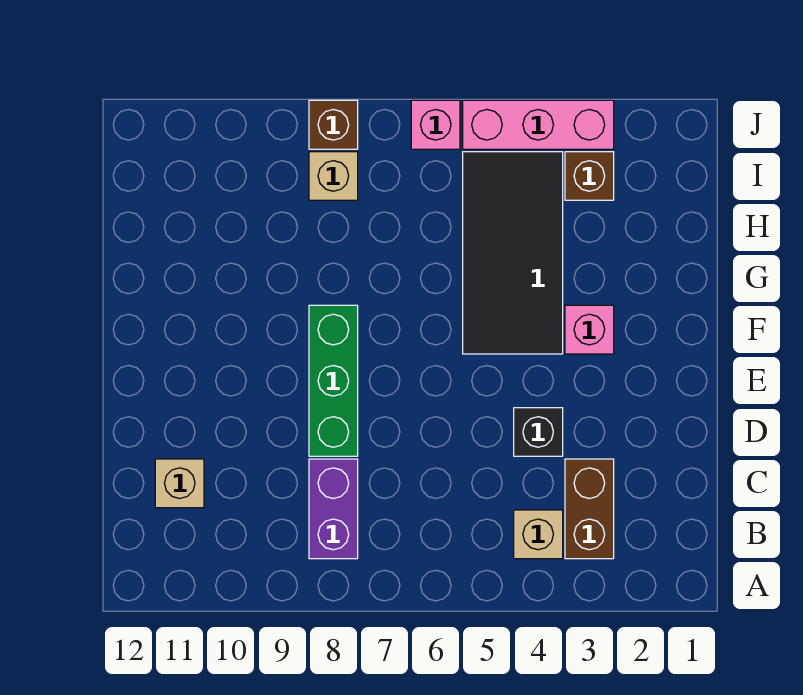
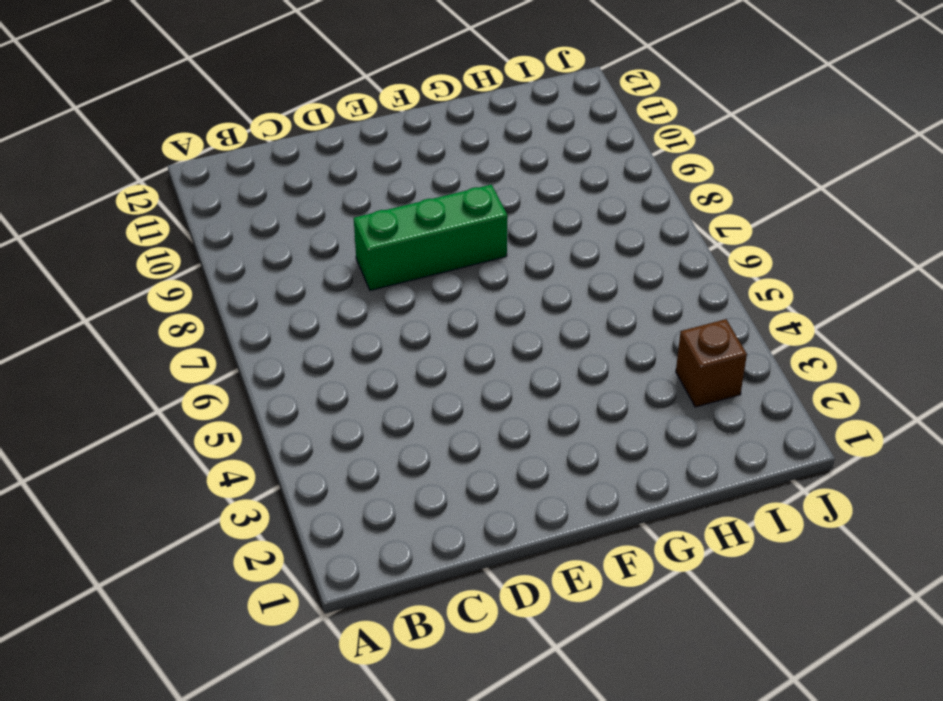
none -> brown 1x2 brick [565,459,614,559]
none -> tan 1x1 brick [514,510,563,559]
none -> purple 1x2 brick [309,459,358,559]

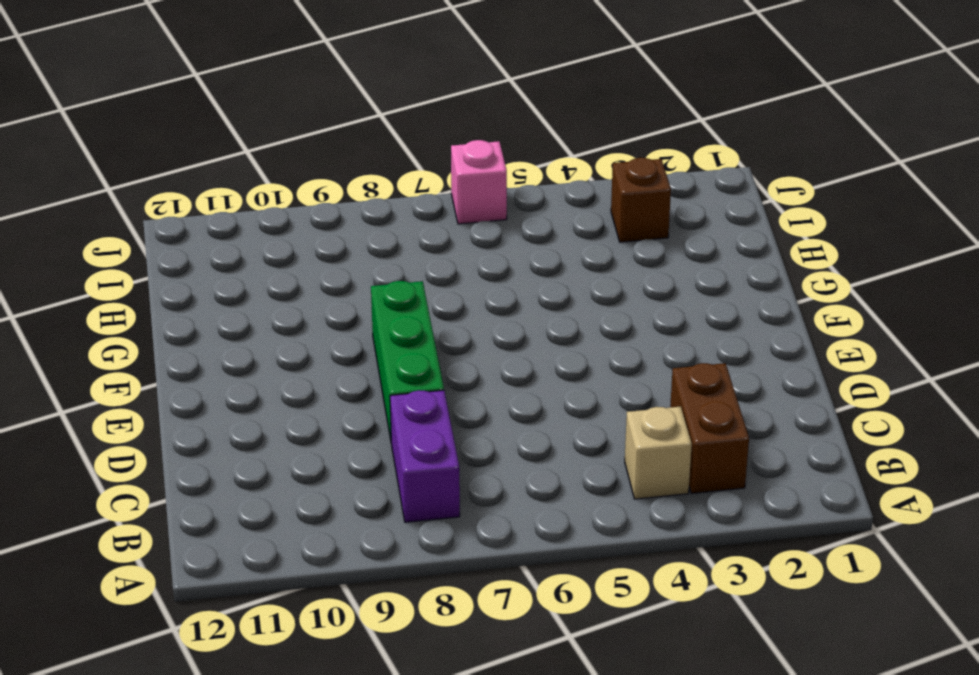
none -> tan 1x1 brick [155,459,204,508]
none -> black 1x1 brick [514,408,563,456]
none -> pink 1x1 brick [565,305,614,354]

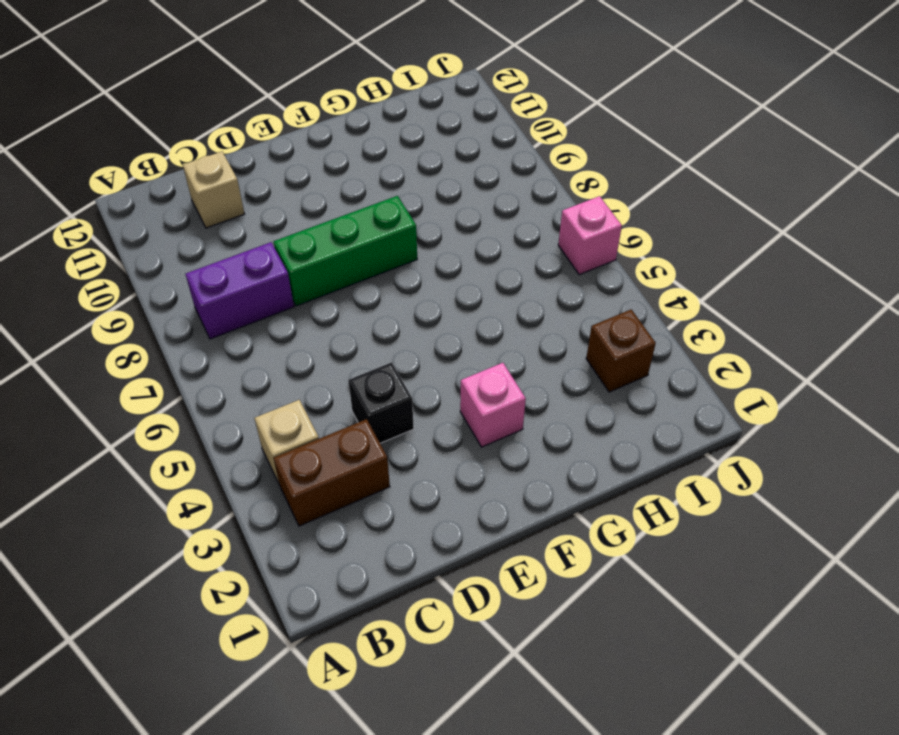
none -> black 2x4 tile [463,152,563,354]
none -> tan 1x1 brick [309,152,358,200]
none -> pink 1x3 brick [463,100,614,149]

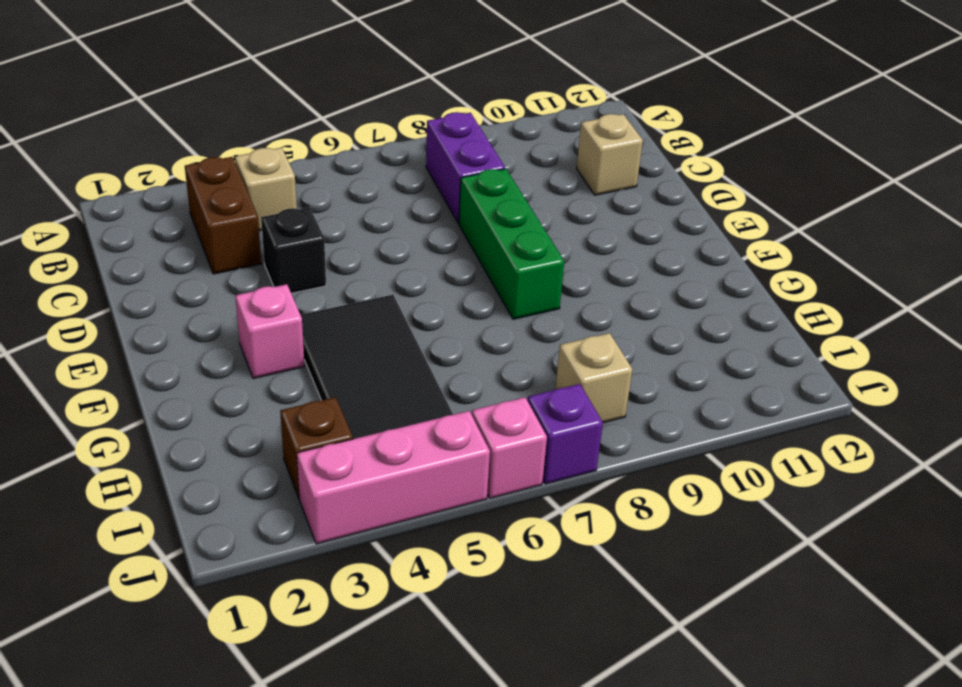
purple 1x1 brick [528,384,603,484] -> none
none -> brown 1x1 brick [309,100,358,149]

